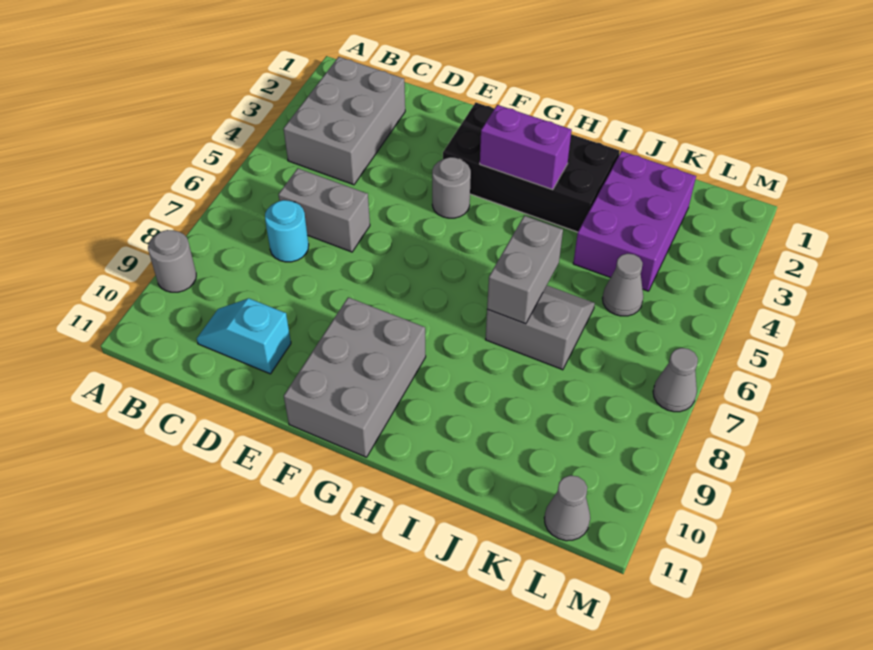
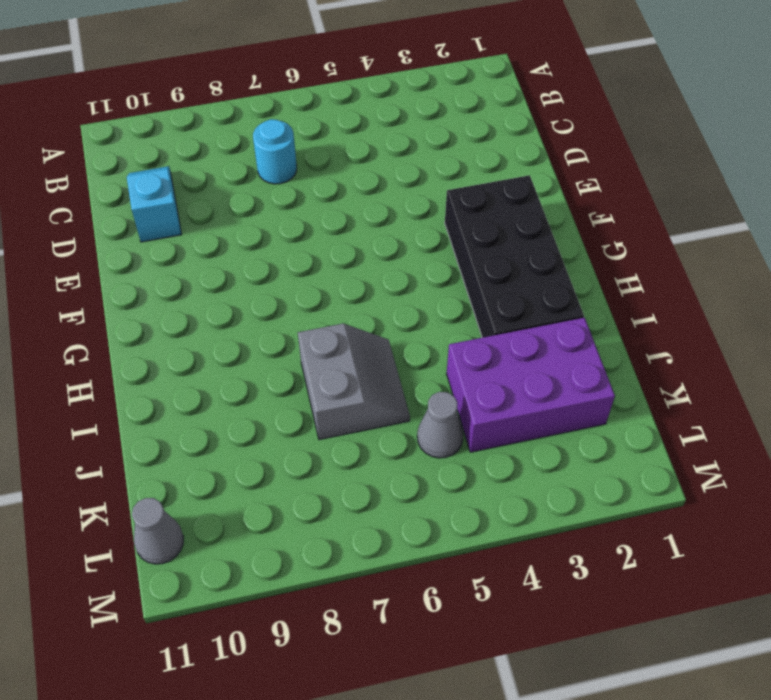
none -> grey 1x1 round brick [148,230,196,292]
none -> grey 2x3 brick [283,57,405,185]
none -> grey 1x2 brick [278,168,370,252]

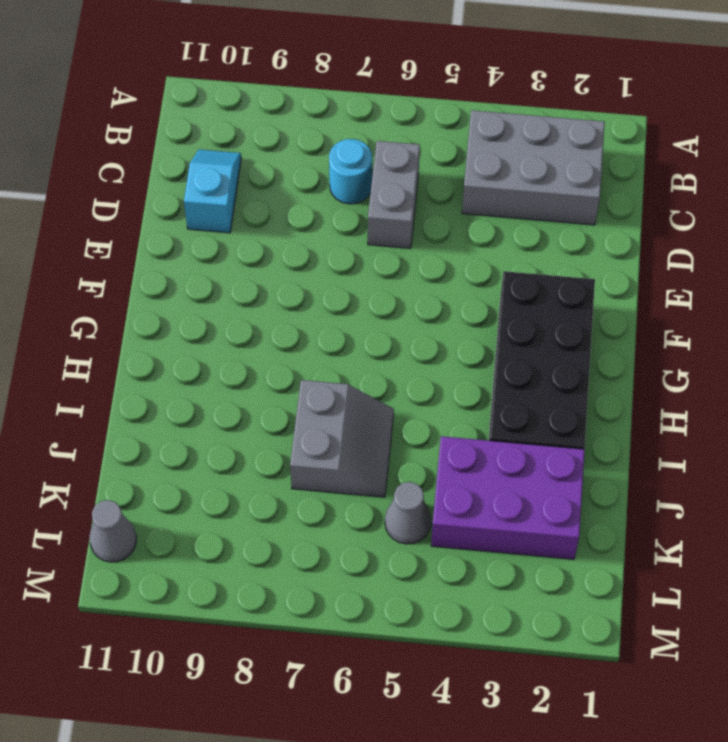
none -> grey 1x1 round brick [148,230,196,292]
none -> grey 1x1 round brick [432,157,471,218]
none -> grey 2x3 brick [284,297,426,457]

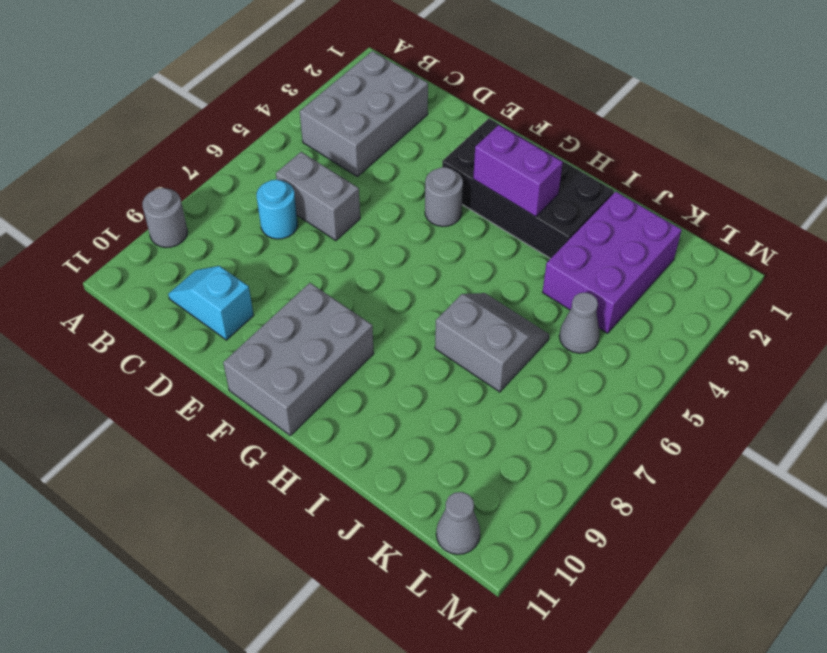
none -> grey 1x1 cone [653,348,698,412]
none -> grey 1x2 brick [487,216,563,324]

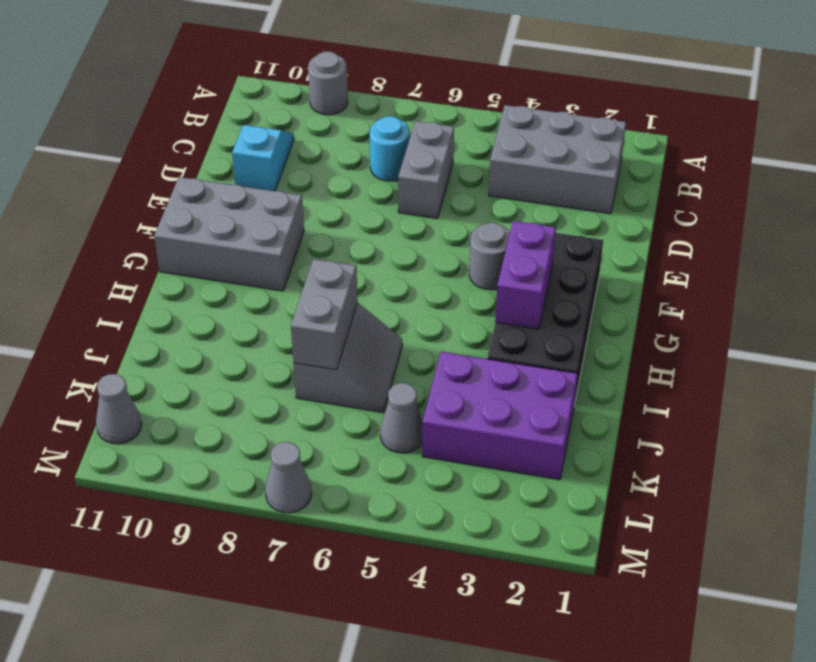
grey 1x2 brick [291,259,358,370] -> grey 1x2 brick turned to [487,216,563,324]

